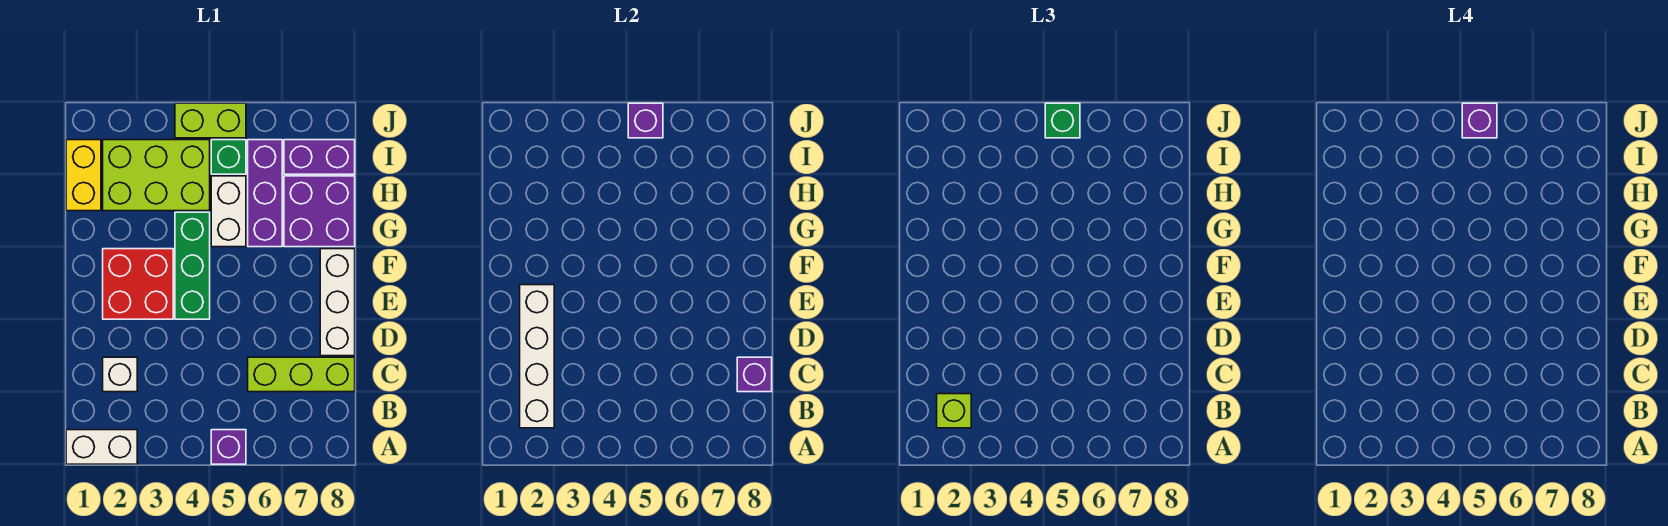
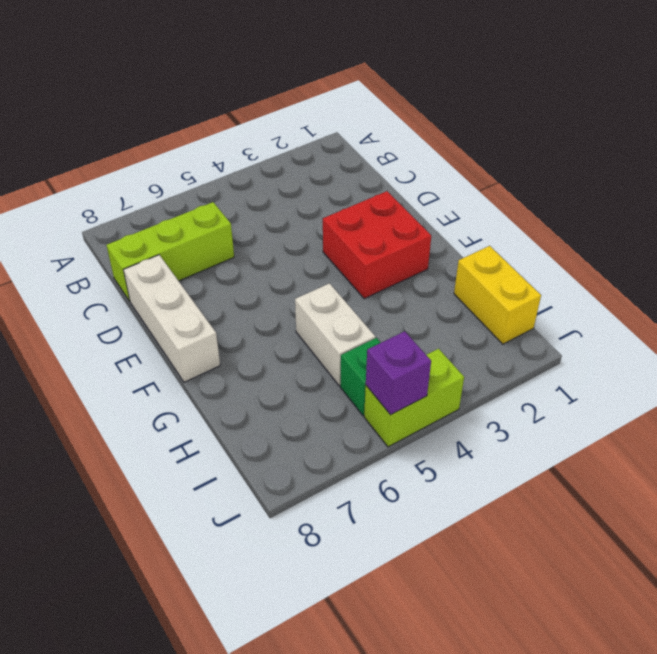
none -> white 1x2 brick [66,430,137,464]
none -> purple 1x1 brick [211,430,246,464]
none -> white 1x1 brick [103,357,137,392]

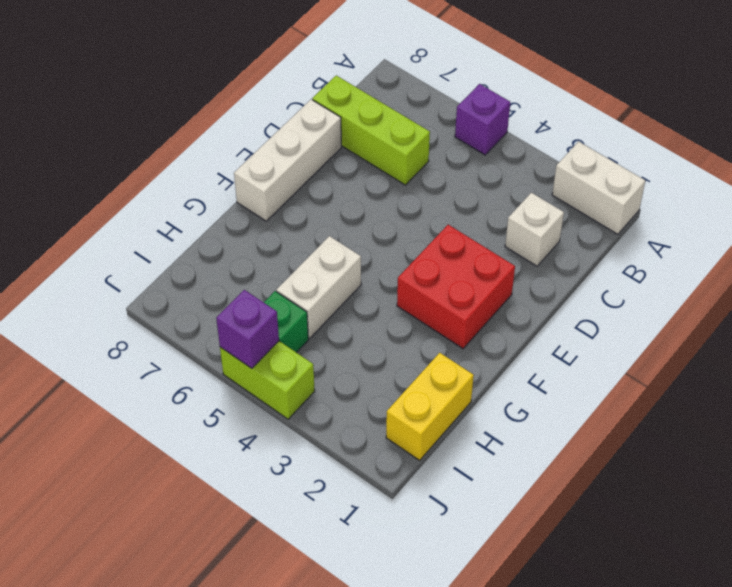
none -> green 1x3 brick [175,212,210,319]
none -> purple 1x3 brick [248,140,282,247]
none -> purple 2x2 brick [284,176,355,247]

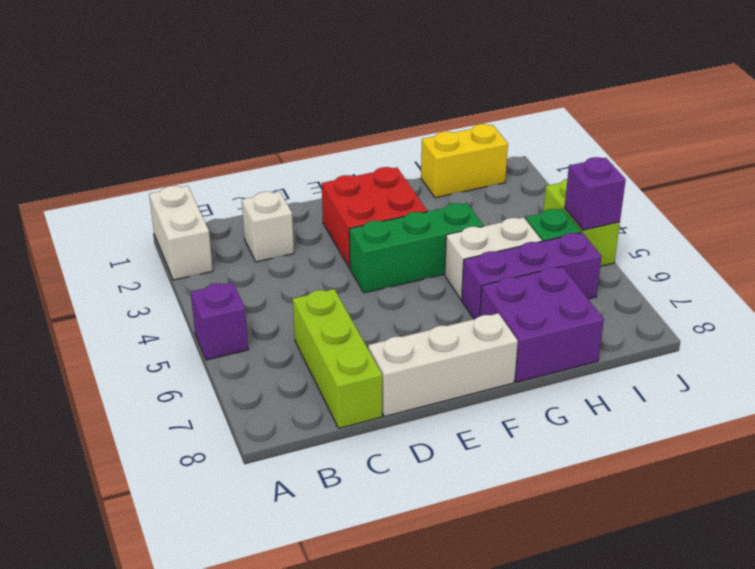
none -> lime 2x3 brick [103,140,210,211]
none -> purple 1x2 brick [284,140,355,174]
none -> white 1x4 brick [520,285,554,428]

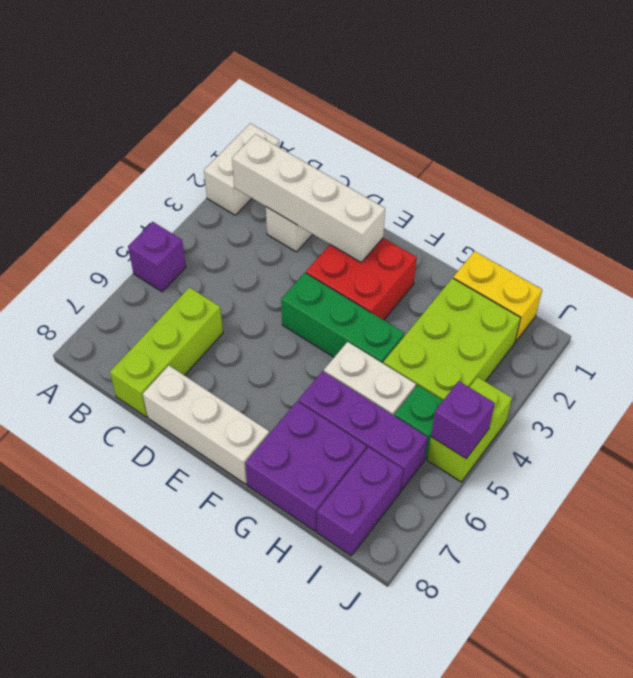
none -> purple 1x1 brick [737,357,772,392]
none -> lime 1x1 brick [937,394,971,428]
none -> green 1x1 brick [1045,103,1080,138]

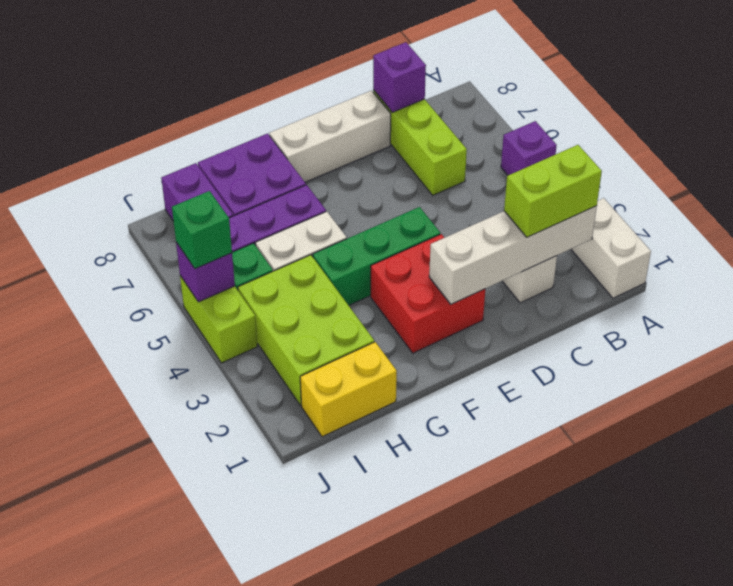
lime 1x2 brick [504,145,602,237] -> lime 1x1 brick [937,394,971,428]
none -> purple 1x1 brick [1462,103,1497,138]

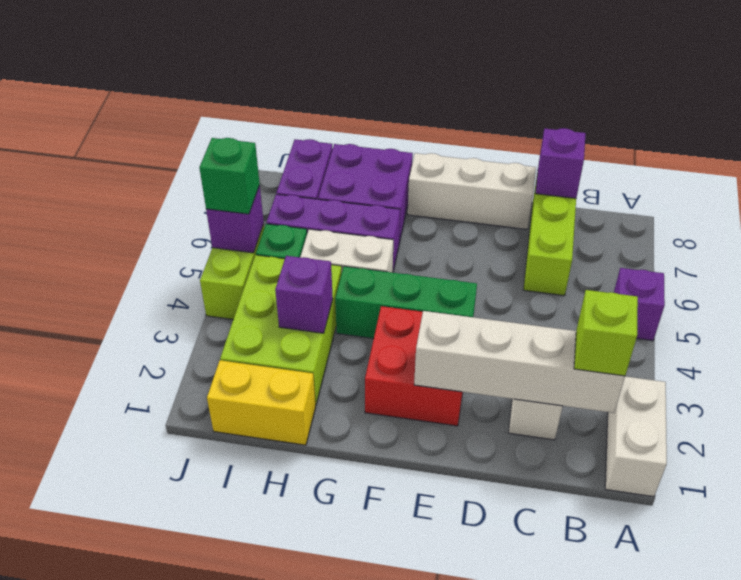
purple 1x1 brick [275,256,333,333] -> purple 1x1 brick moved to [1462,103,1497,138]

